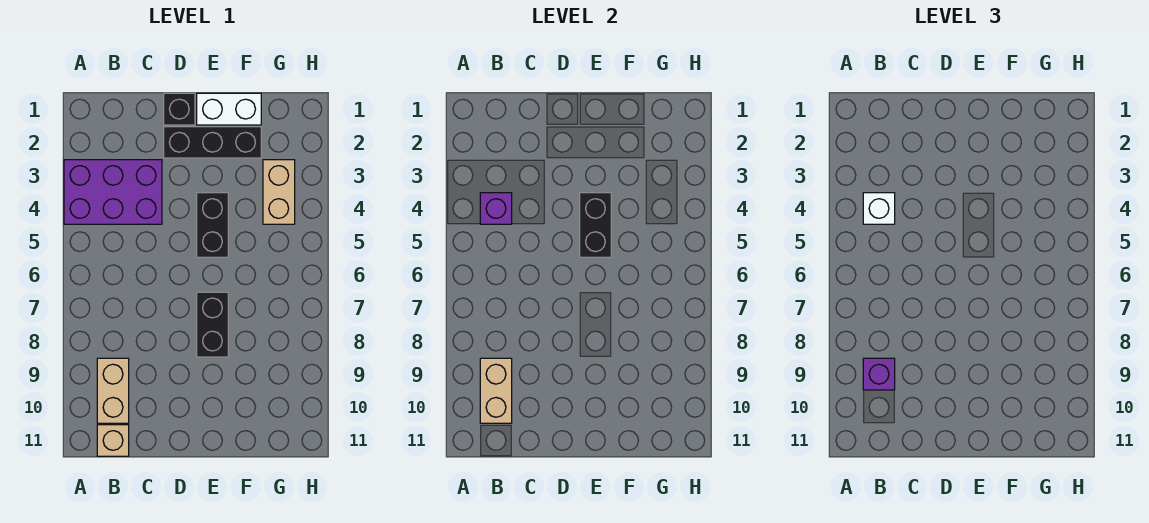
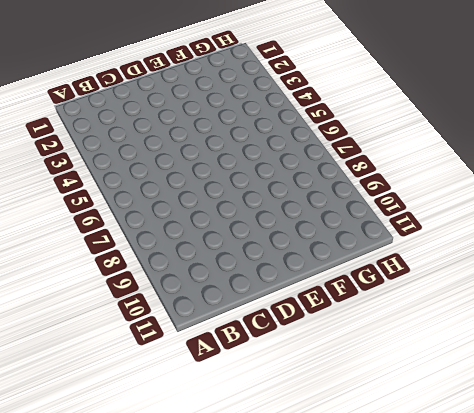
none -> purple 2x3 brick [64,160,162,224]
none -> tan 1x2 brick [97,358,129,423]
none -> tan 1x1 brick [97,425,129,456]

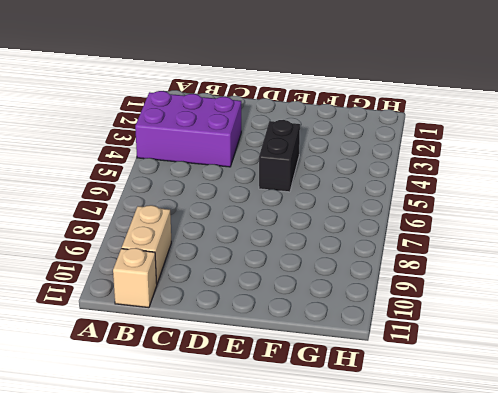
none -> black 1x1 brick [164,93,195,125]
none -> black 1x3 brick [164,127,261,158]
none -> white 1x2 brick [197,93,261,125]

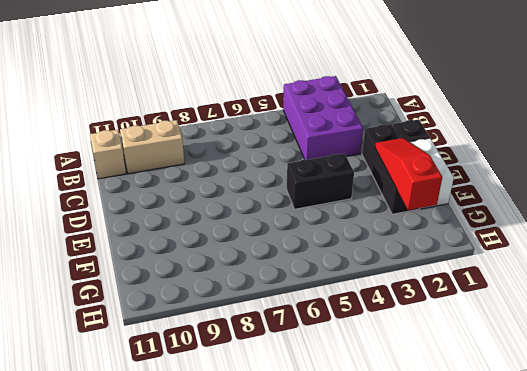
red 1x3 slope [375,138,442,210] -> none
none -> black 1x2 brick [197,292,228,357]
none -> tan 1x2 brick [263,160,295,224]
none -> purple 1x1 brick [480,193,512,224]

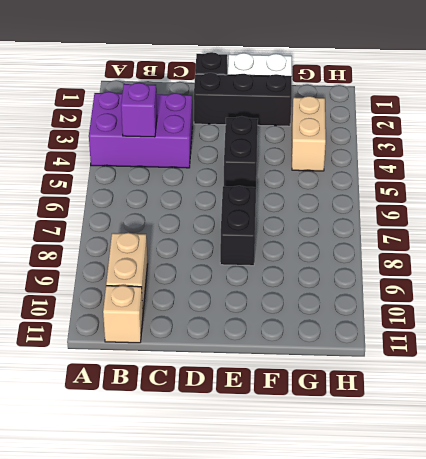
none -> tan 1x2 brick [480,358,512,423]
none -> black 1x2 brick [580,193,611,257]
none -> white 1x1 brick [863,193,895,224]

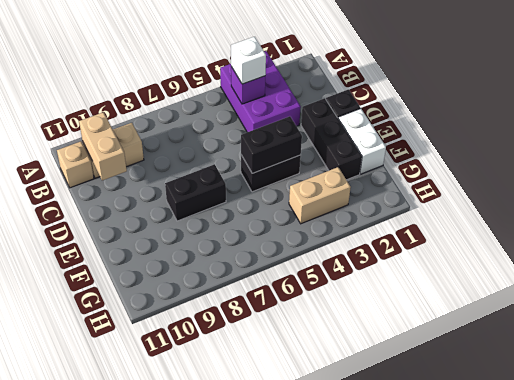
tan 1x2 brick [79,112,127,180] -> tan 1x2 brick turned to [480,358,512,423]
none -> purple 1x1 brick [863,358,895,390]

